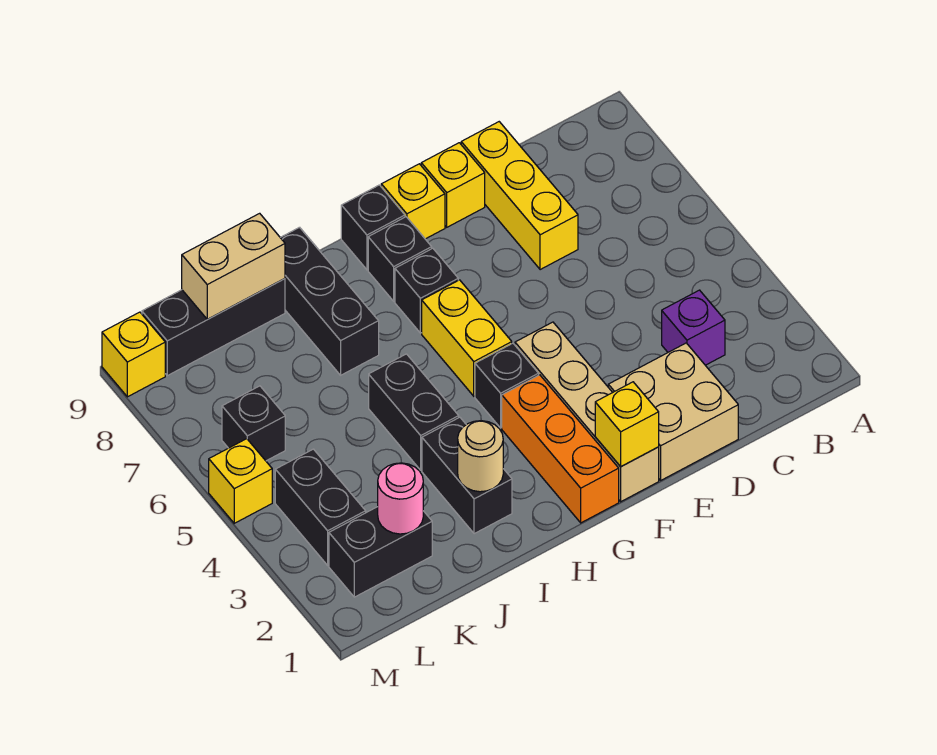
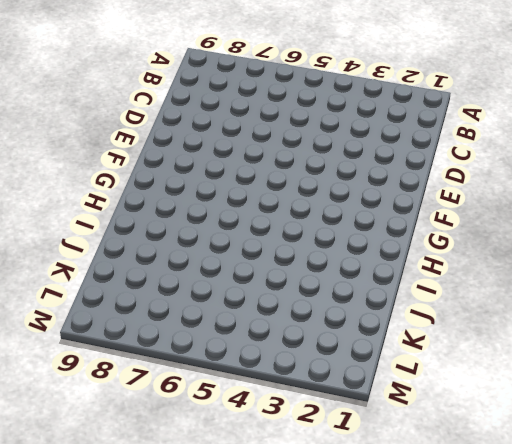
none -> purple 1x1 brick [662,290,725,365]
none -> tan 2x2 brick [608,343,738,480]
none -> yellow 1x3 brick [461,122,578,270]

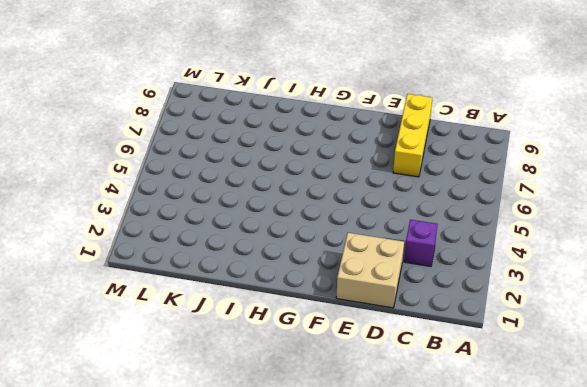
none -> yellow 1x1 brick [421,143,485,227]
none -> tan 1x4 brick [515,322,659,502]
none -> yellow 1x1 brick [381,164,445,239]

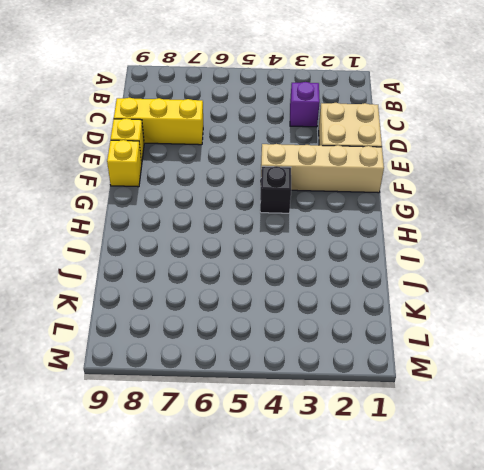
none -> orange 1x3 brick [502,375,619,523]
none -> yellow 1x2 brick [422,280,512,396]
none -> black 1x1 brick [395,248,458,333]

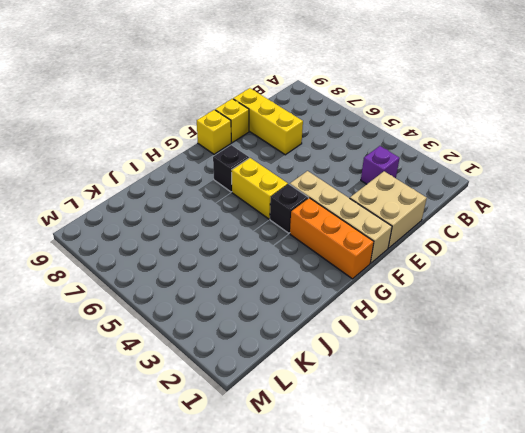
none -> black 1x1 brick [368,217,432,301]
none -> black 1x1 brick [341,185,405,270]
none -> black 1x2 brick [422,417,512,534]

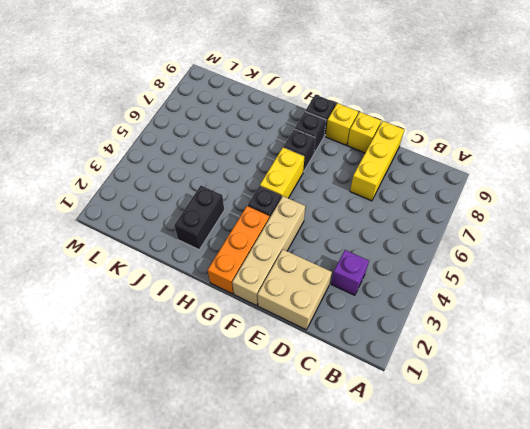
none -> black 1x2 brick [369,354,459,470]
none -> black 1x3 brick [280,227,379,375]
none -> black 1x3 brick [142,279,285,376]

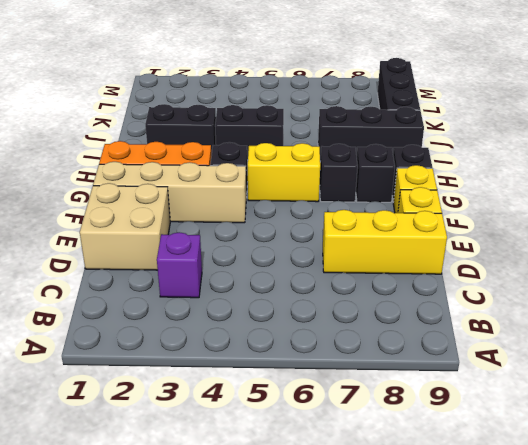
none -> black 1x2 brick [329,507,432,597]
none -> black 1x2 brick [275,449,366,565]
none -> black 1x1 brick [222,386,285,461]

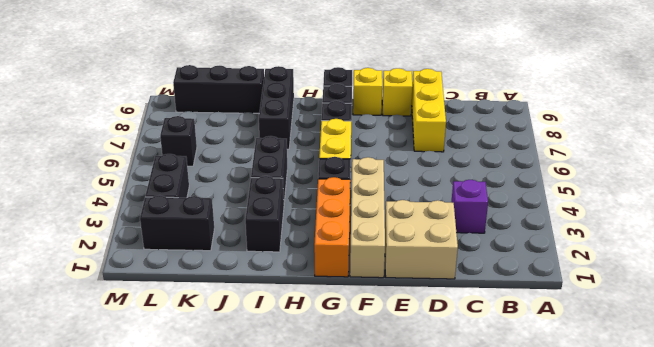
none -> yellow 1x1 brick [209,439,272,523]
none -> yellow 1x1 brick [102,312,165,397]
none -> yellow 1x1 brick [595,382,659,467]

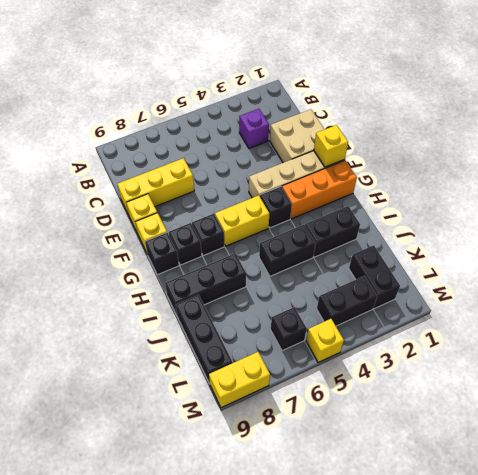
yellow 1x2 brick [209,352,270,408] -> yellow 1x1 brick [102,312,165,397]
none -> tan 1x1 round brick [458,421,503,492]
none -> tan 1x2 brick [182,213,285,319]
none -> pink 1x1 round brick [378,463,423,534]

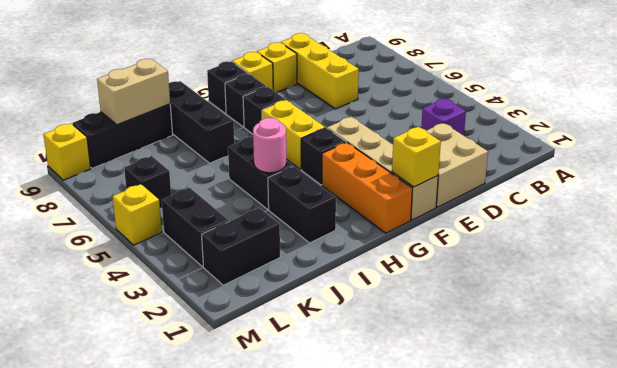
pink 1x1 round brick [253,118,286,173] -> pink 1x1 round brick moved to [378,463,423,534]
none -> tan 1x1 round brick [458,421,503,492]

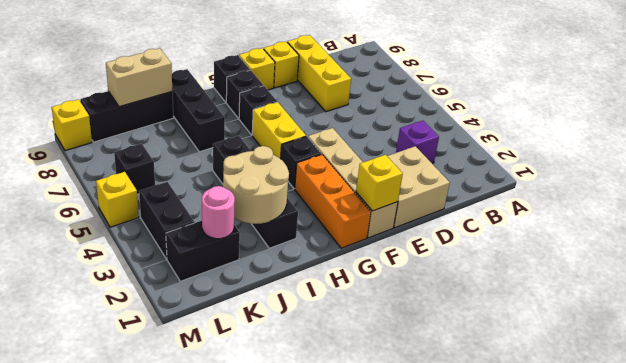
tan 2x2 round brick [223,146,289,224] -> tan 1x1 round brick [458,421,503,492]

